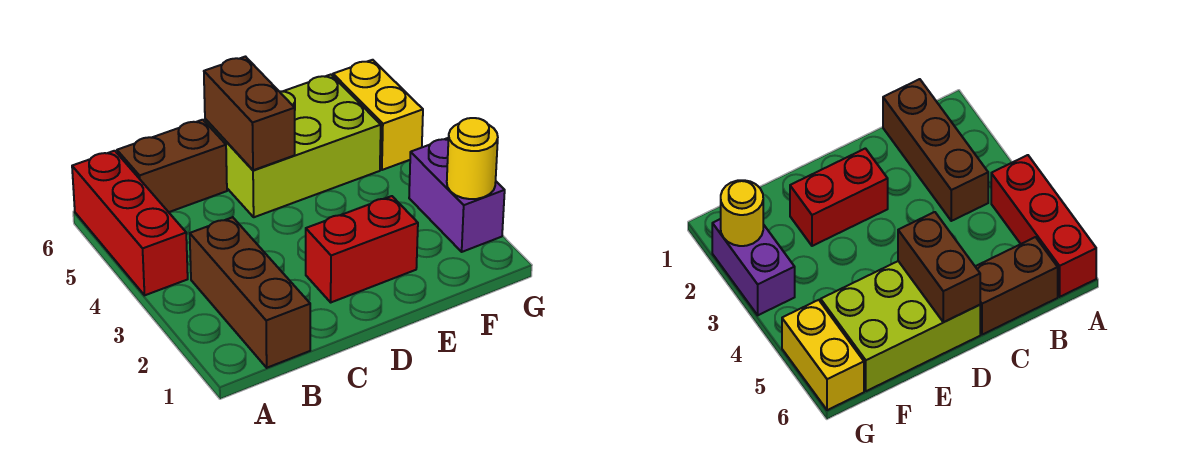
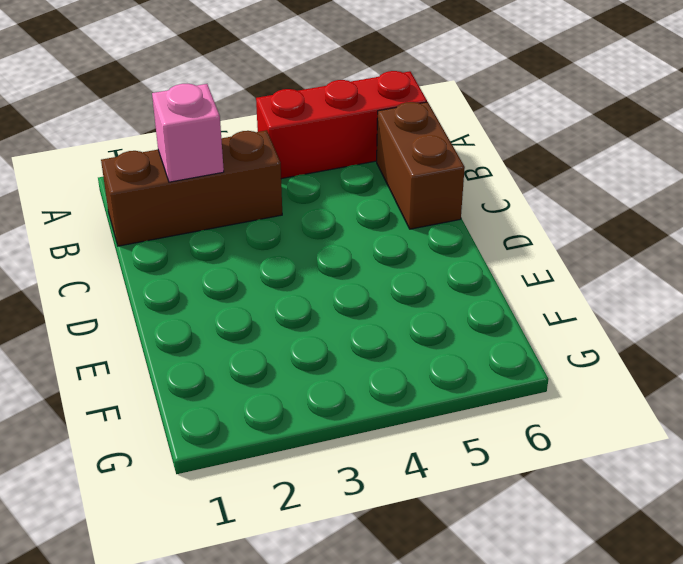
pink 1x1 brick [152,84,224,182] -> none
none -> red 1x2 brick [306,196,418,302]
none -> lime 2x3 brick [205,75,381,217]

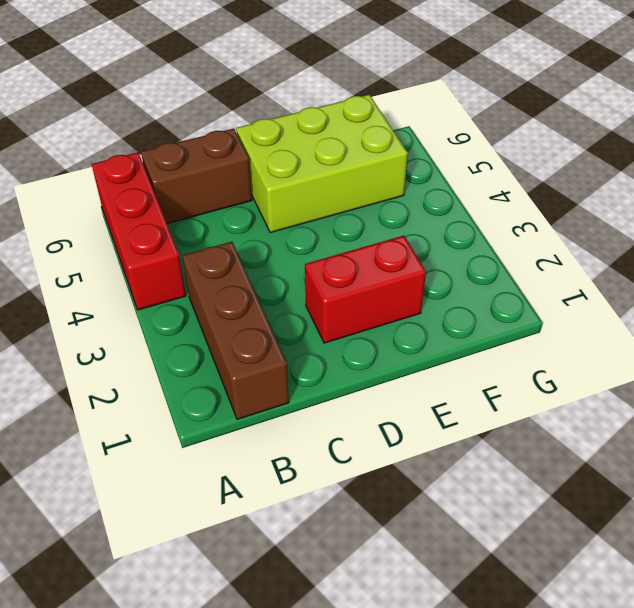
none -> purple 1x2 brick [409,138,505,252]
none -> yellow 1x2 brick [333,60,423,170]

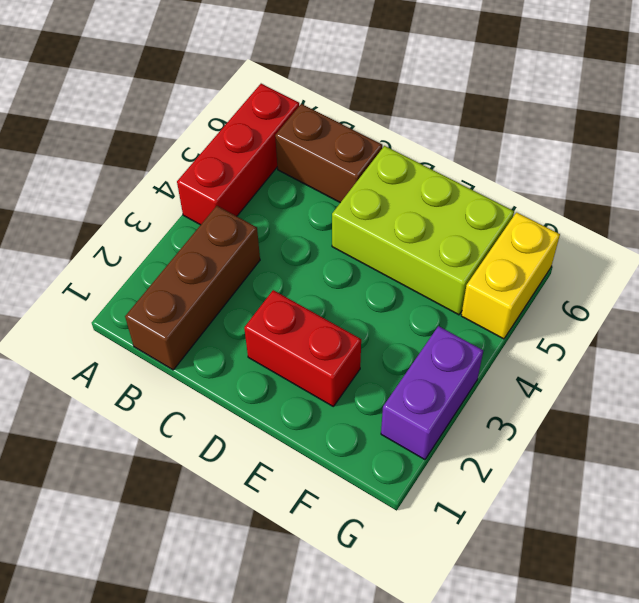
none -> brown 1x2 brick [204,57,295,170]
none -> yellow 1x1 round brick [447,118,498,199]

